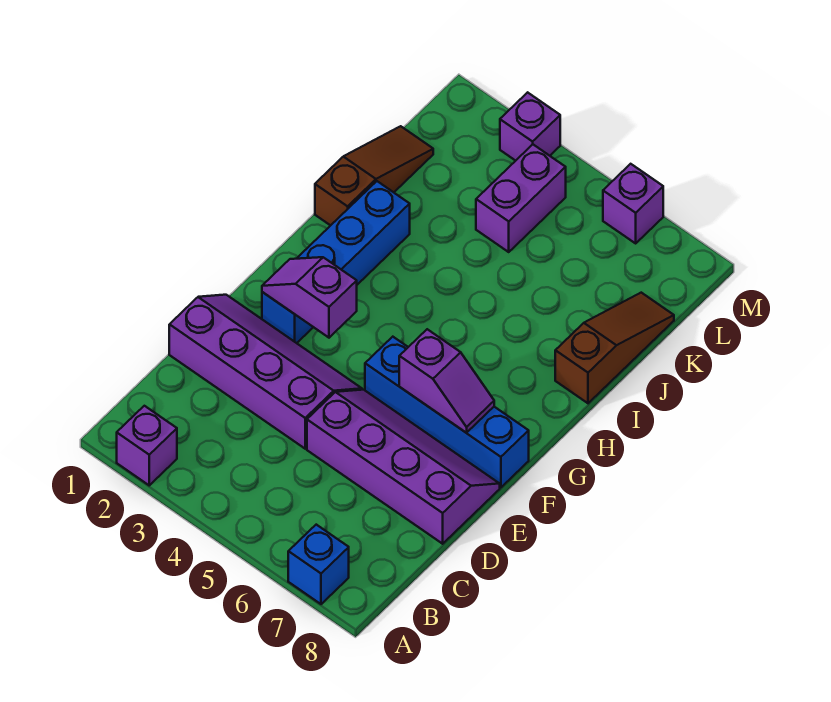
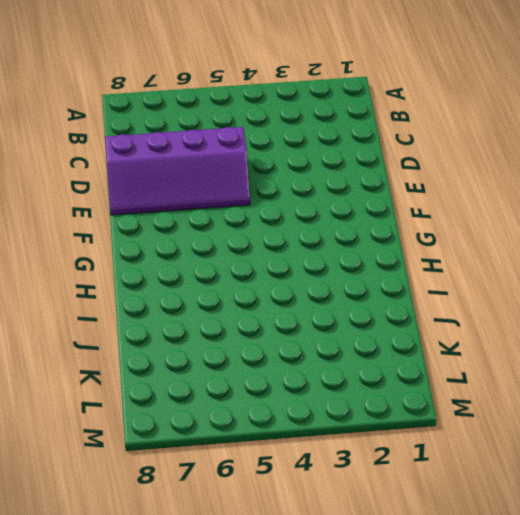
none -> purple 1x1 brick [117,406,177,485]
none -> blue 1x1 brick [288,525,349,604]
none -> purple 2x4 slope [169,295,362,449]

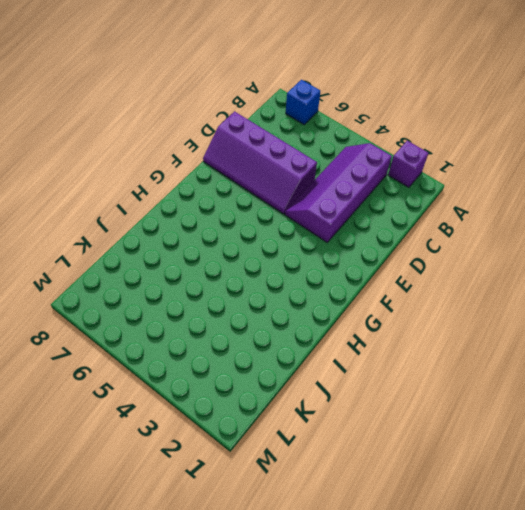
purple 2x4 slope [285,143,392,242] -> purple 2x4 slope turned to [169,295,362,449]
none -> blue 1x4 brick [262,181,410,343]
none -> blue 1x4 brick [365,337,529,488]
none -> brown 1x3 slope [315,126,433,225]

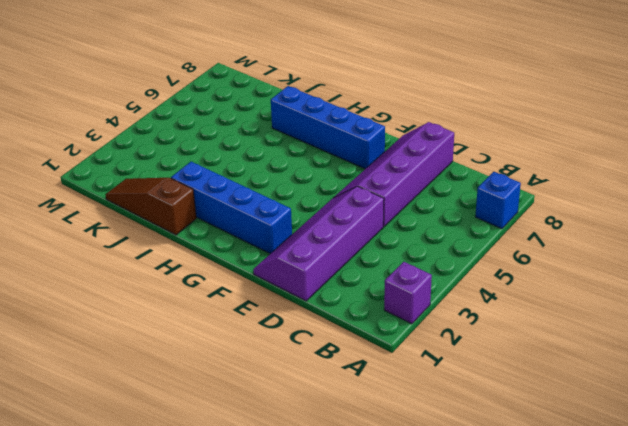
blue 1x4 brick [271,86,385,169] -> blue 1x4 brick turned to [365,337,529,488]
none -> brown 1x3 slope [555,293,674,403]
none -> purple 1x2 brick [476,145,566,252]
none -> purple 1x1 brick [500,92,560,161]

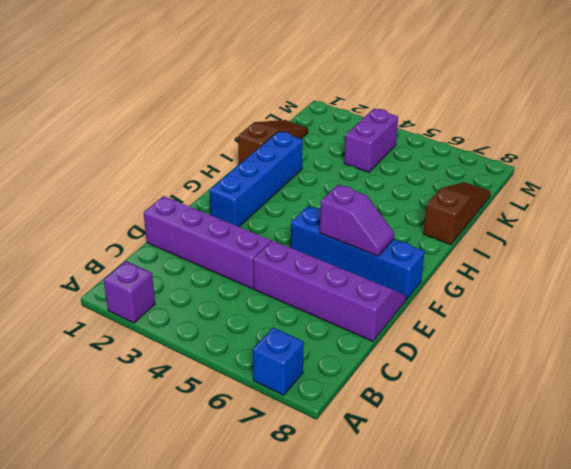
none -> purple 1x1 brick [500,92,560,161]
none -> purple 1x1 brick [603,164,663,243]
none -> purple 1x2 slope [262,257,357,338]

